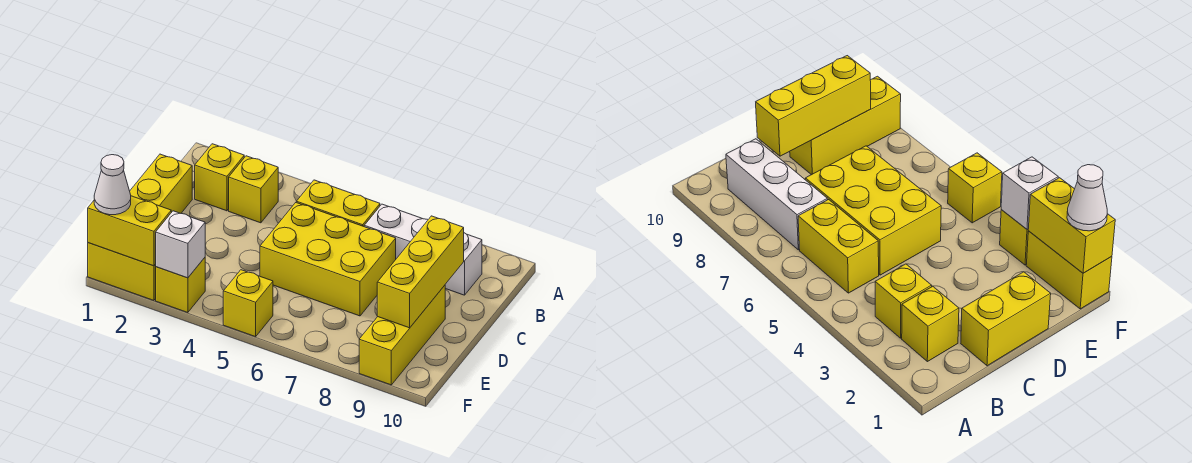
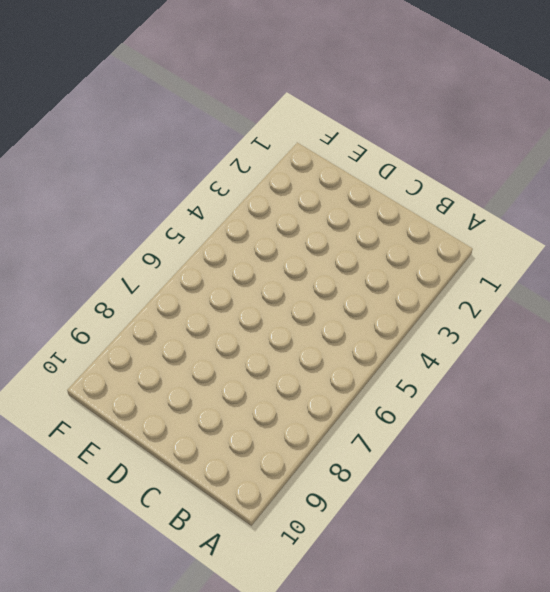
none -> yellow 1x1 brick [195,144,244,211]
none -> yellow 1x1 brick [229,156,278,223]
none -> yellow 1x2 brick [297,180,380,226]

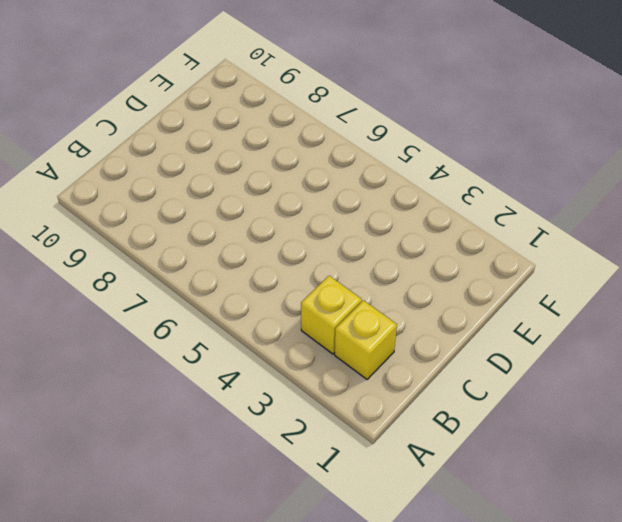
none -> yellow 1x2 brick [297,180,380,226]
none -> white 1x3 brick [364,204,482,295]
none -> yellow 1x2 brick [130,154,192,213]

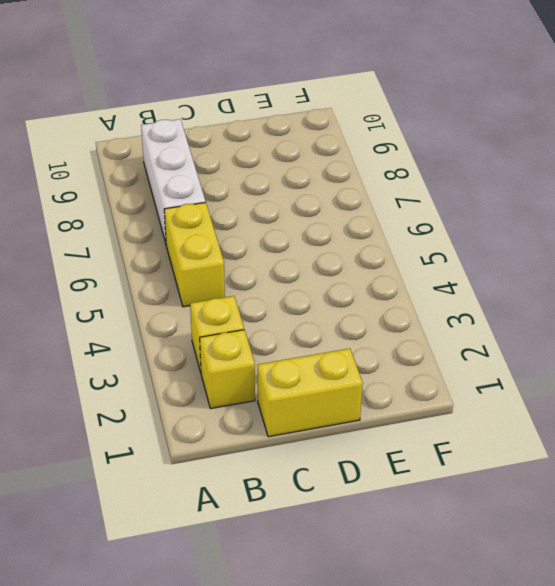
none -> yellow 2x3 brick [260,203,396,316]
none -> yellow 1x3 brick [359,285,445,385]
none -> yellow 1x2 brick [88,243,156,300]

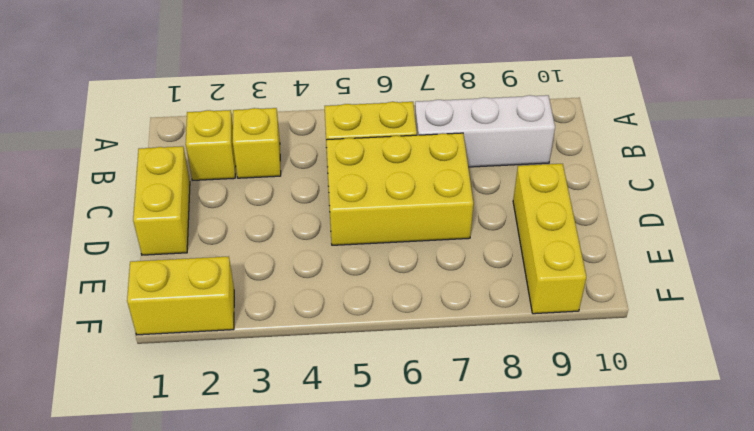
none -> yellow 1x1 brick [156,258,205,313]
none -> yellow 1x1 brick [223,270,273,337]
none -> yellow 1x3 brick [377,216,464,328]

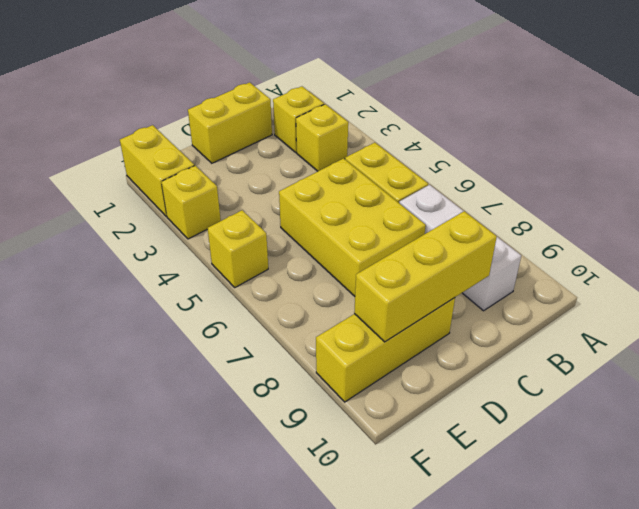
none -> yellow 1x2 brick [88,196,171,266]
none -> white 1x1 brick [156,211,205,278]
none -> white 1x1 cone [94,155,131,215]

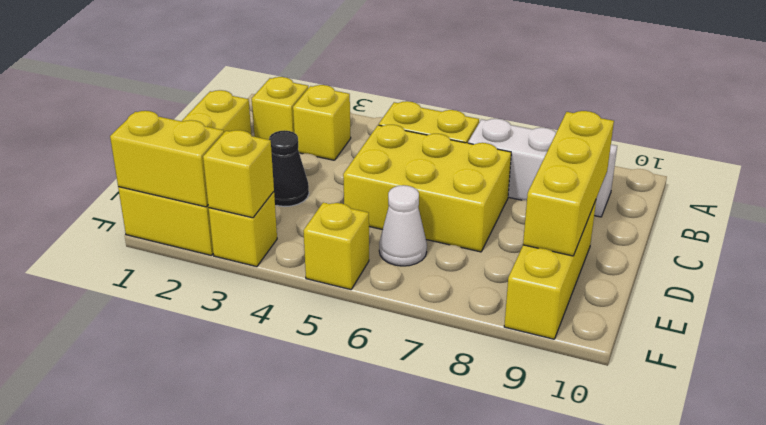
black 1x1 cone [269,130,309,207] -> none
white 1x1 cone [379,185,427,266] -> white 1x1 cone moved to [94,155,131,215]
yellow 1x1 brick [203,130,274,218] -> white 1x1 brick [156,211,205,278]

